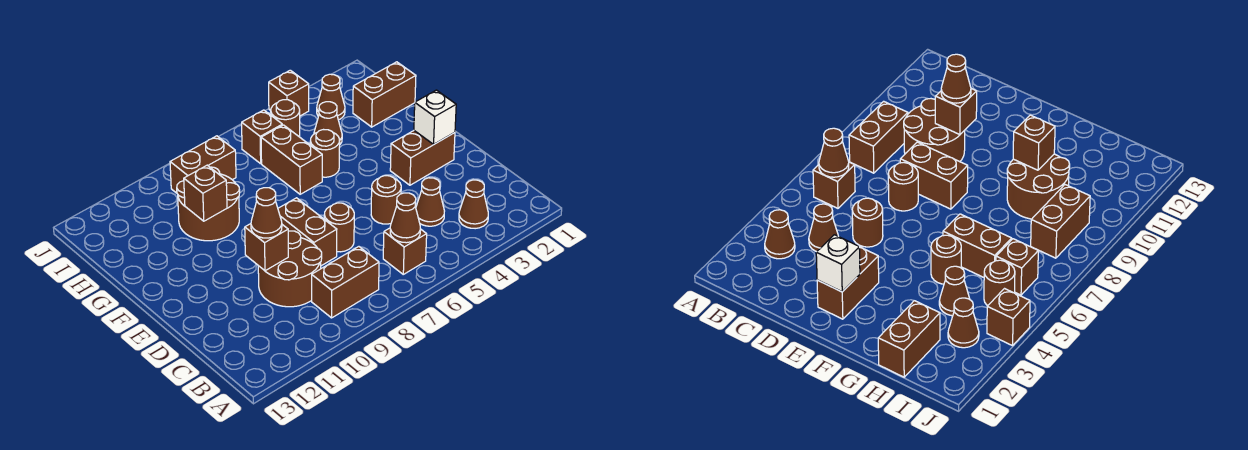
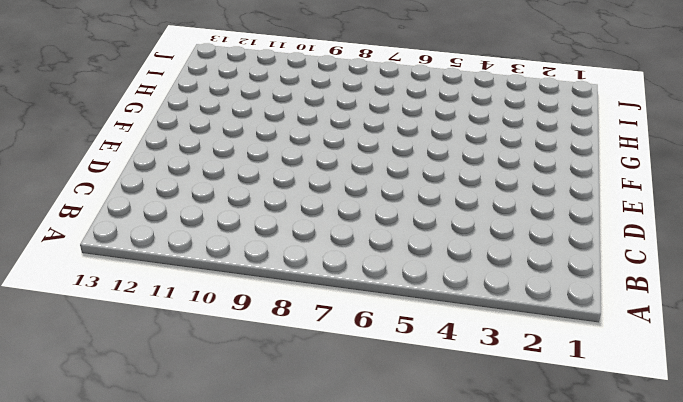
none -> brown 1x1 cone [459,180,488,229]
none -> brown 1x1 brick [383,228,427,274]
none -> brown 1x2 brick [312,247,379,318]

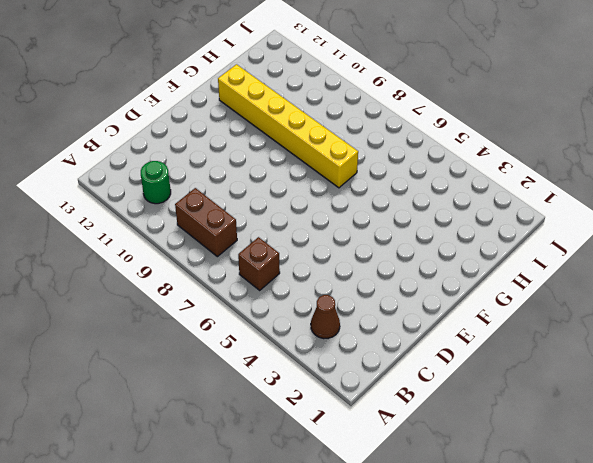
green 1x1 round brick [141,161,171,204] -> none
yellow 1x6 brick [218,64,358,188] -> brown 2x2 round brick [177,167,240,241]
none -> brown 1x1 cone [416,178,444,226]
none -> brown 2x2 round brick [258,231,322,307]
none -> brown 1x1 round brick [371,176,401,224]

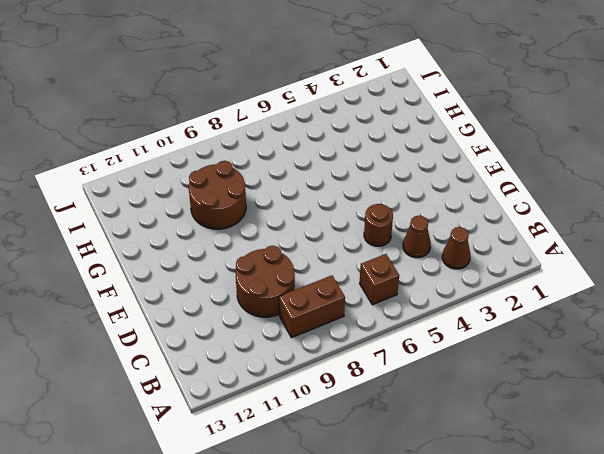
none -> brown 1x1 round brick [324,203,354,252]
none -> brown 1x2 brick [278,198,337,266]
none -> brown 1x2 brick [390,131,455,185]

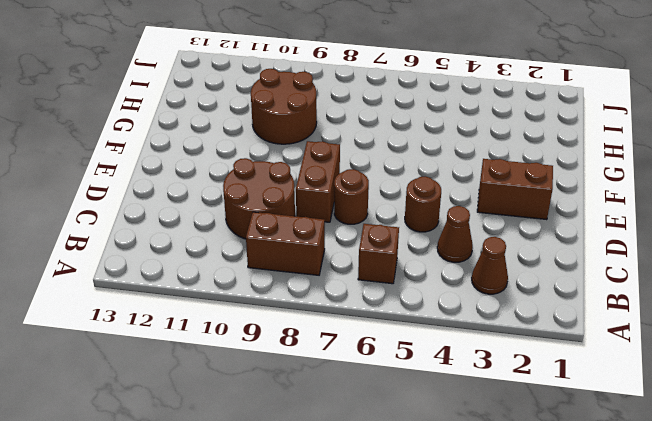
none -> brown 1x1 round brick [310,130,340,177]
none -> brown 1x2 brick [261,125,322,194]
none -> brown 1x2 brick [353,62,416,127]

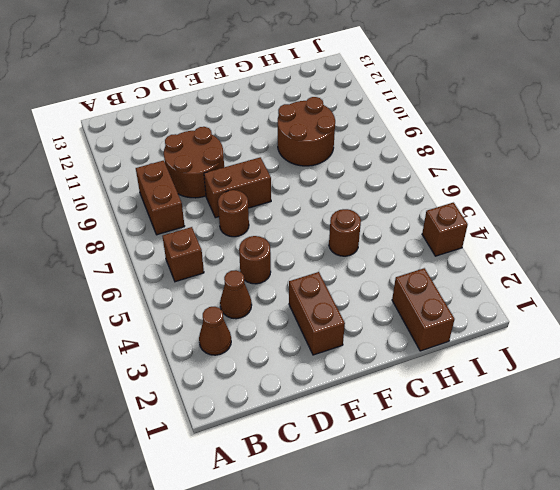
none -> brown 1x2 brick [261,125,322,194]
none -> brown 1x1 cone [314,102,342,144]
none -> brown 1x1 cone [317,74,345,120]

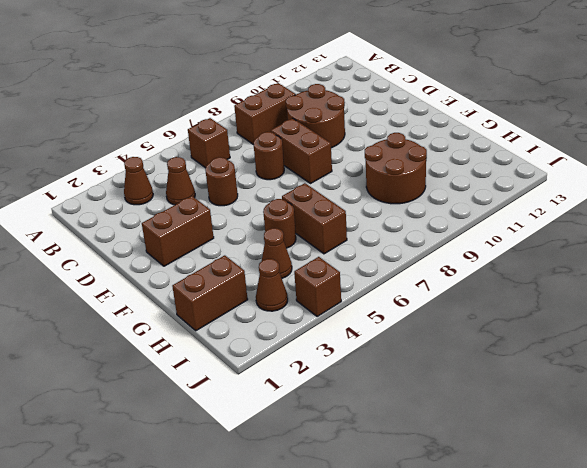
none -> brown 1x1 round brick [271,100,300,137]
none -> brown 1x1 brick [242,110,282,164]
none -> brown 1x2 brick [170,136,236,193]

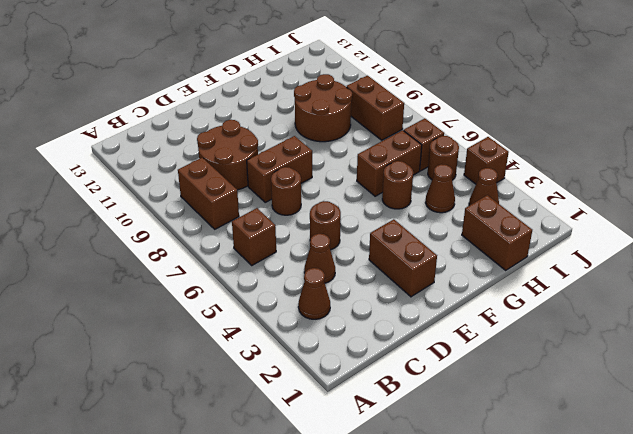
none -> brown 1x1 cone [390,193,420,243]
none -> brown 1x1 brick [245,224,288,271]
none -> white 1x1 brick [414,90,456,144]

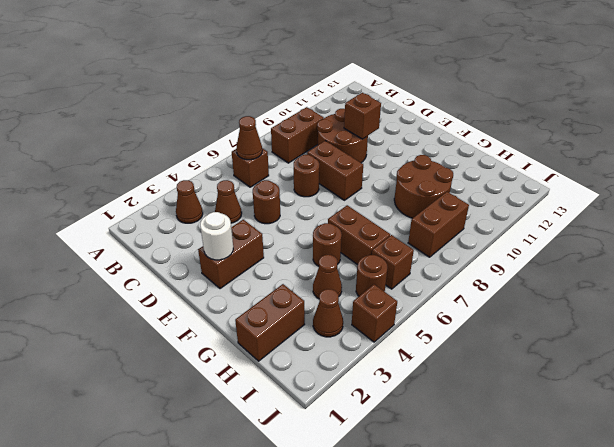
white 1x1 round brick [200,212,233,260] -> white 1x1 brick [414,90,456,144]
none -> brown 1x1 brick [184,165,227,221]
none -> brown 1x1 cone [251,188,282,238]

